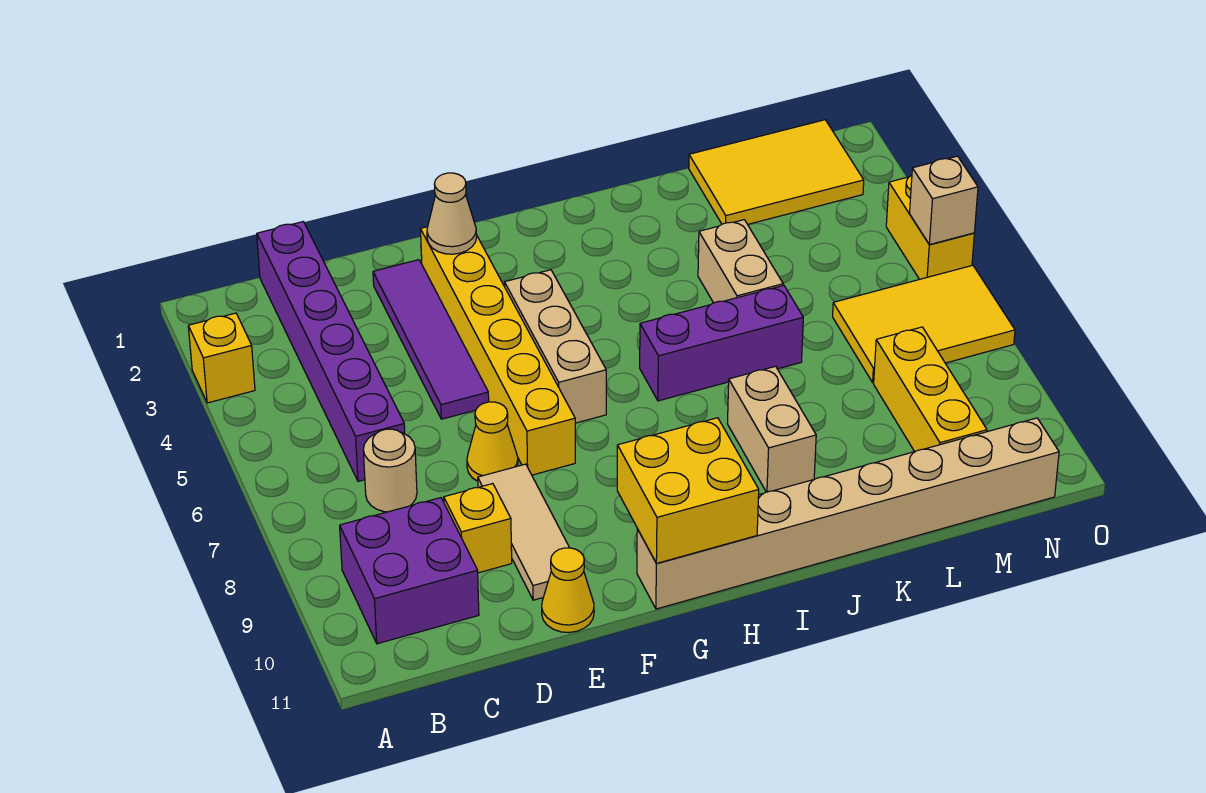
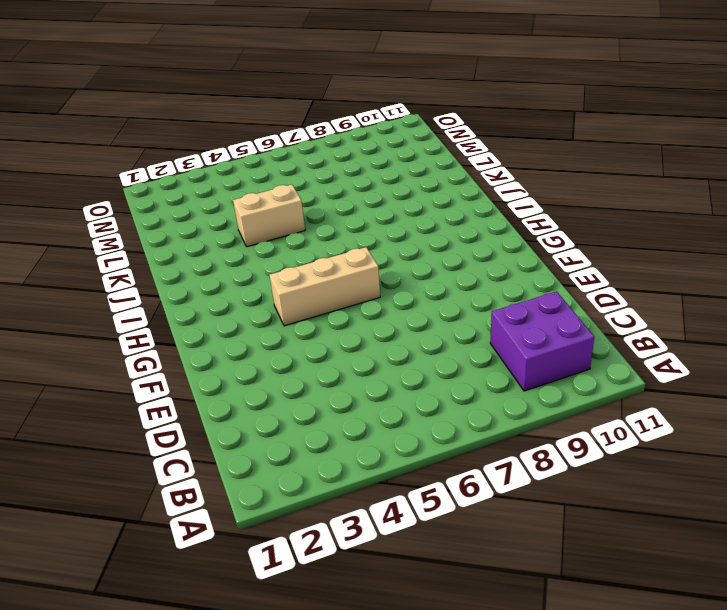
none -> yellow 1x1 brick [188,313,255,403]
none -> purple 1x6 brick [257,222,405,481]
none -> tan 1x1 round brick [363,429,417,512]

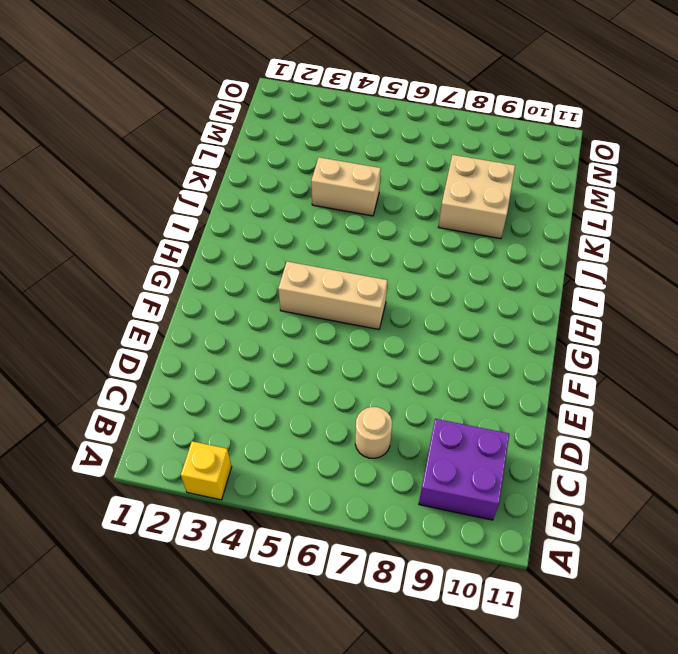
tan 2x2 brick [438,155,515,239] -> none
none -> purple 1x6 brick [257,222,405,481]
none -> yellow 1x1 brick [444,484,512,573]
none -> purple 1x4 tile [373,260,489,419]

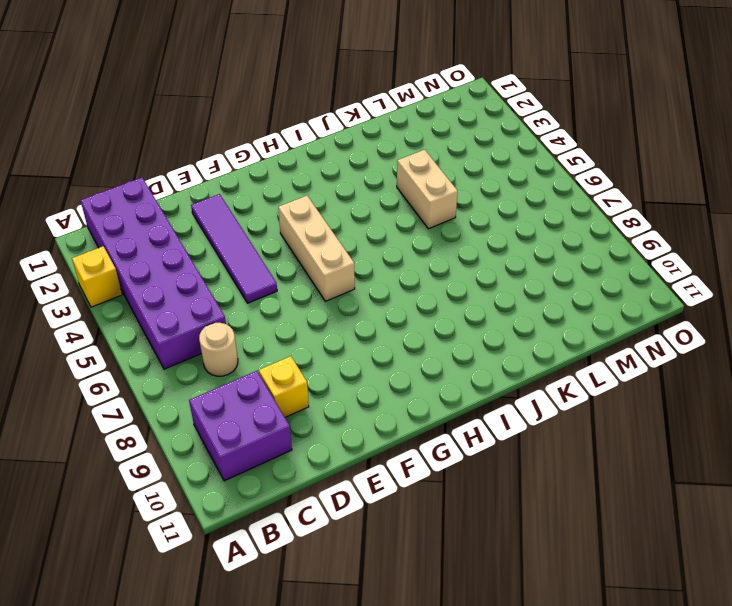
purple 2x6 brick [80,177,226,369] -> purple 1x6 brick [257,222,405,481]
none -> yellow 1x1 cone [467,402,518,481]
none -> tan 1x3 tile [478,464,569,600]
none -> yellow 1x1 cone [542,548,594,633]

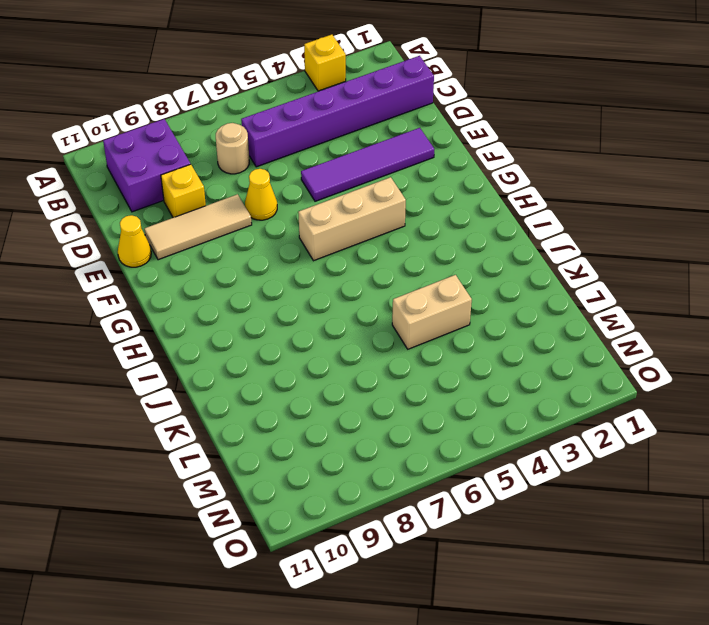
none -> yellow 1x6 brick [421,227,575,475]
none -> tan 1x8 brick [637,418,1059,609]
none -> purple 1x3 brick [640,285,803,401]

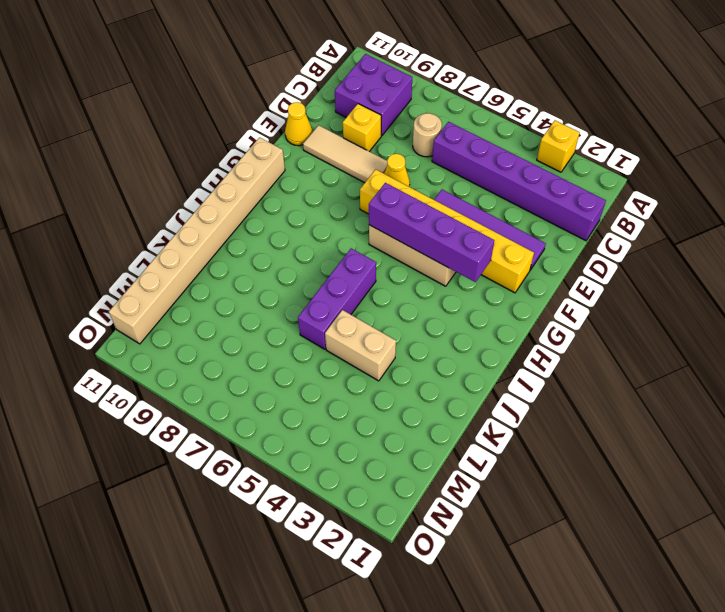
purple 1x4 brick [369,183,494,282] -> none
none -> tan 1x2 brick [728,366,816,492]
none -> yellow 2x3 tile [689,120,864,224]
none -> yellow 2x3 tile [833,265,1015,383]

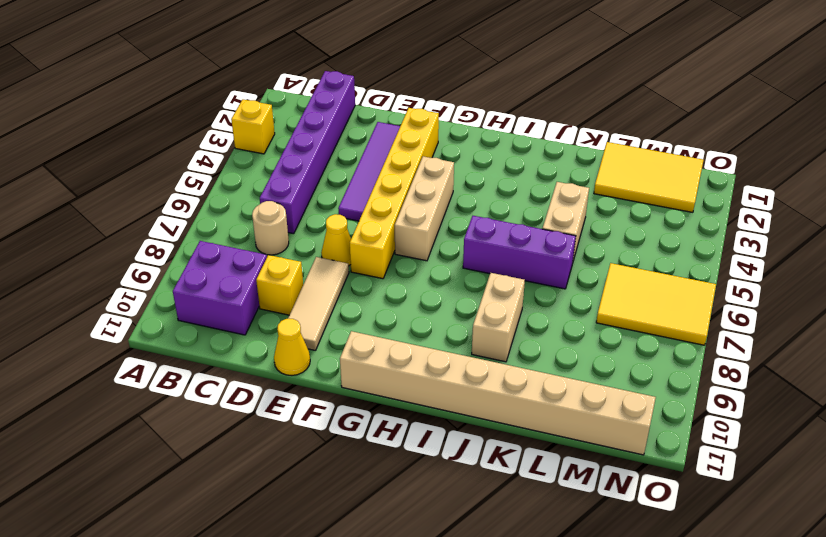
none -> yellow 1x3 brick [874,327,987,452]
none -> yellow 1x2 brick [886,176,974,279]
none -> tan 1x1 cone [427,173,477,254]

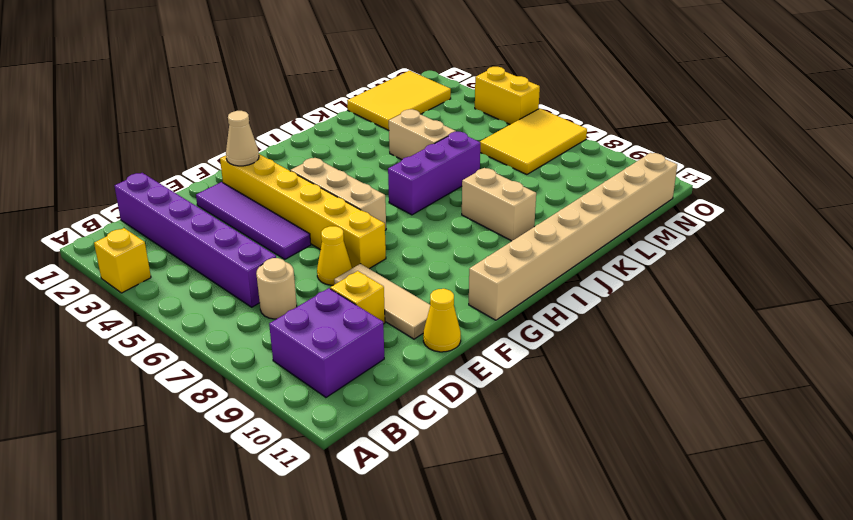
none -> yellow 1x3 brick [874,327,987,452]
none -> yellow 2x2 brick [617,418,759,563]
none -> tan 1x1 brick [910,156,978,245]

